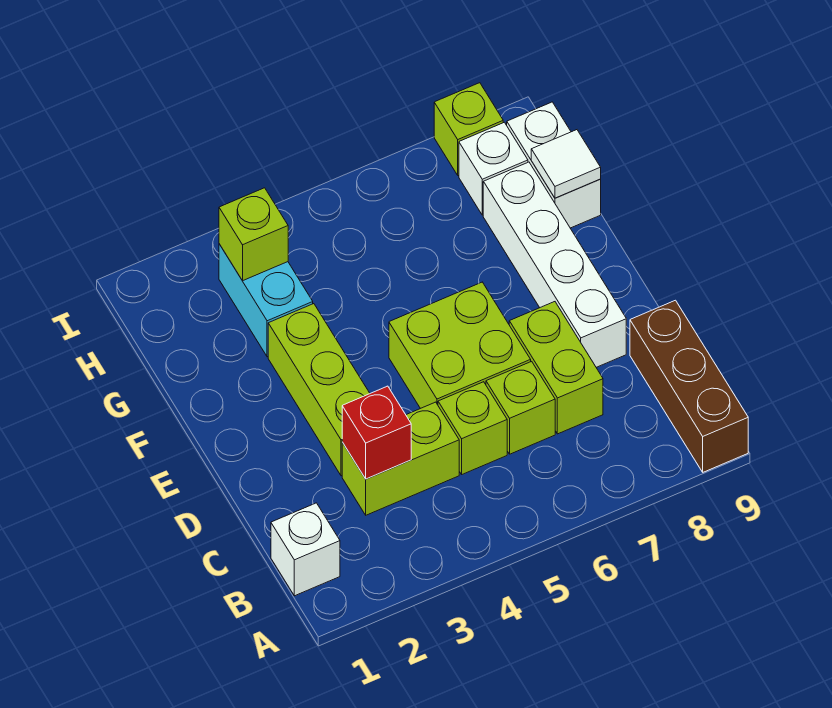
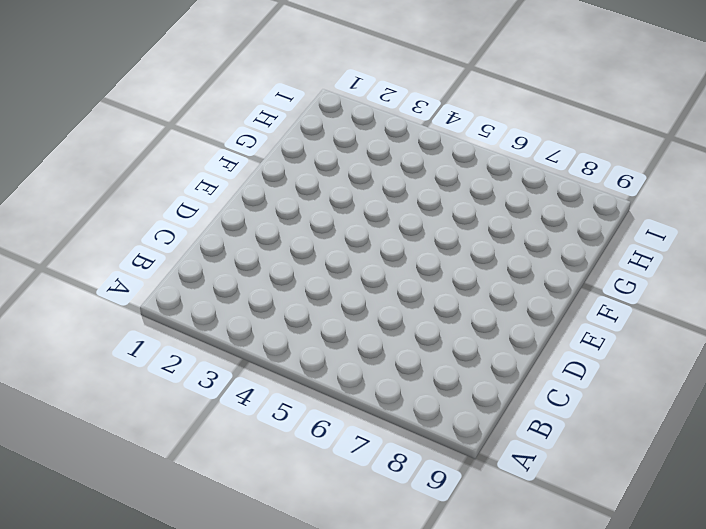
none -> brown 1x3 brick [630,300,748,472]
none -> white 1x1 brick [271,503,340,596]
none -> lime 1x2 brick [342,402,459,515]

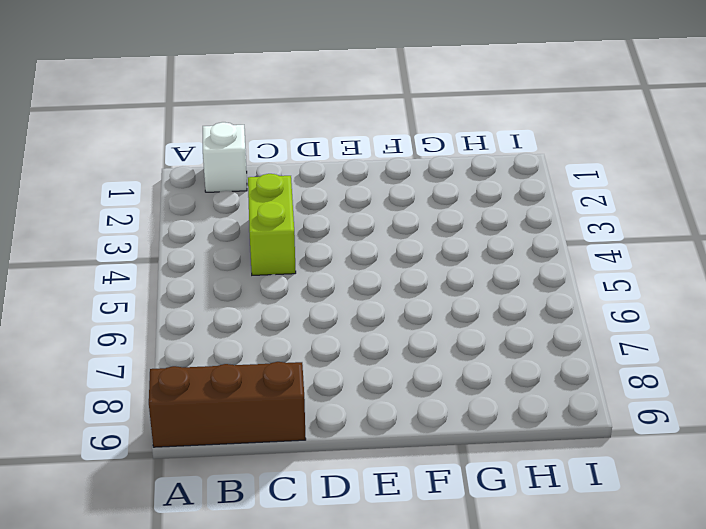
none -> lime 1x1 brick [438,382,507,474]
none -> lime 1x1 brick [486,361,555,454]
none -> lime 1x2 brick [509,302,603,434]

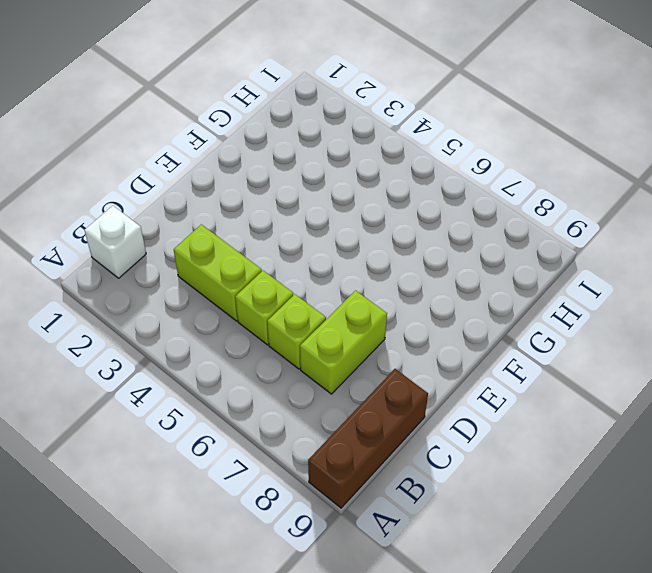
none -> lime 1x3 brick [268,304,370,476]
none -> lime 2x2 brick [389,282,531,408]
none -> white 1x4 brick [483,162,626,367]

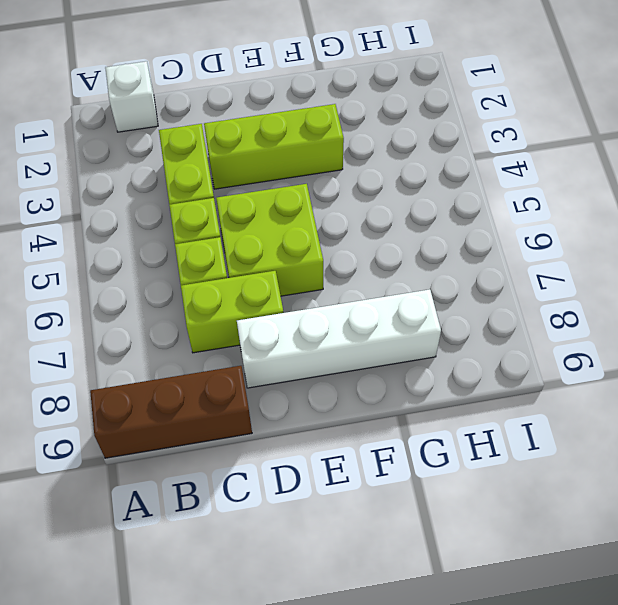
none -> cyan 1x2 brick [219,244,313,357]
none -> white 1x2 brick [507,102,601,228]
none -> white 1x1 brick [459,122,528,215]

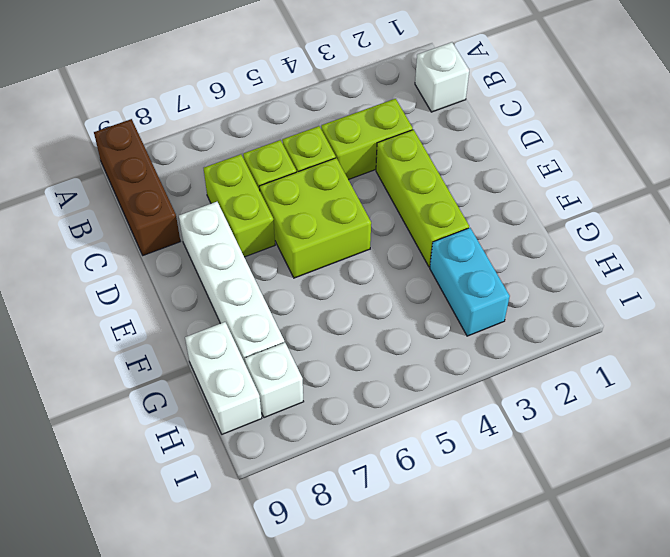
none -> lime 1x1 brick [434,83,503,175]
none -> red 1x1 brick [342,386,411,479]
none -> white 1x1 tile [531,130,601,198]

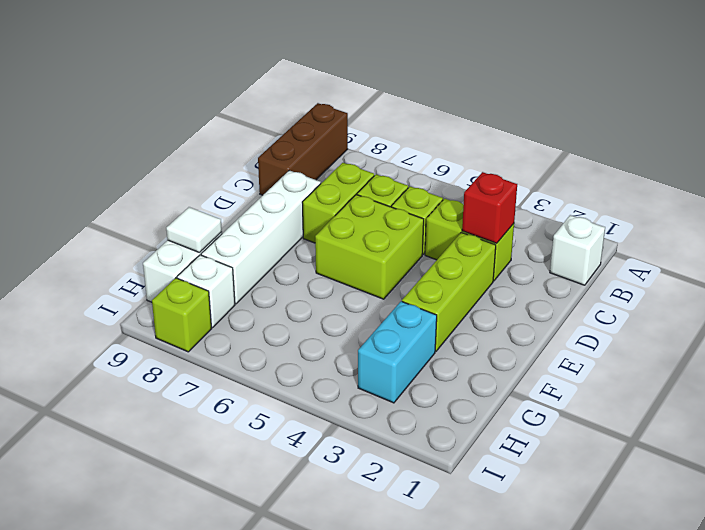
none -> lime 1x1 brick [219,188,288,281]

